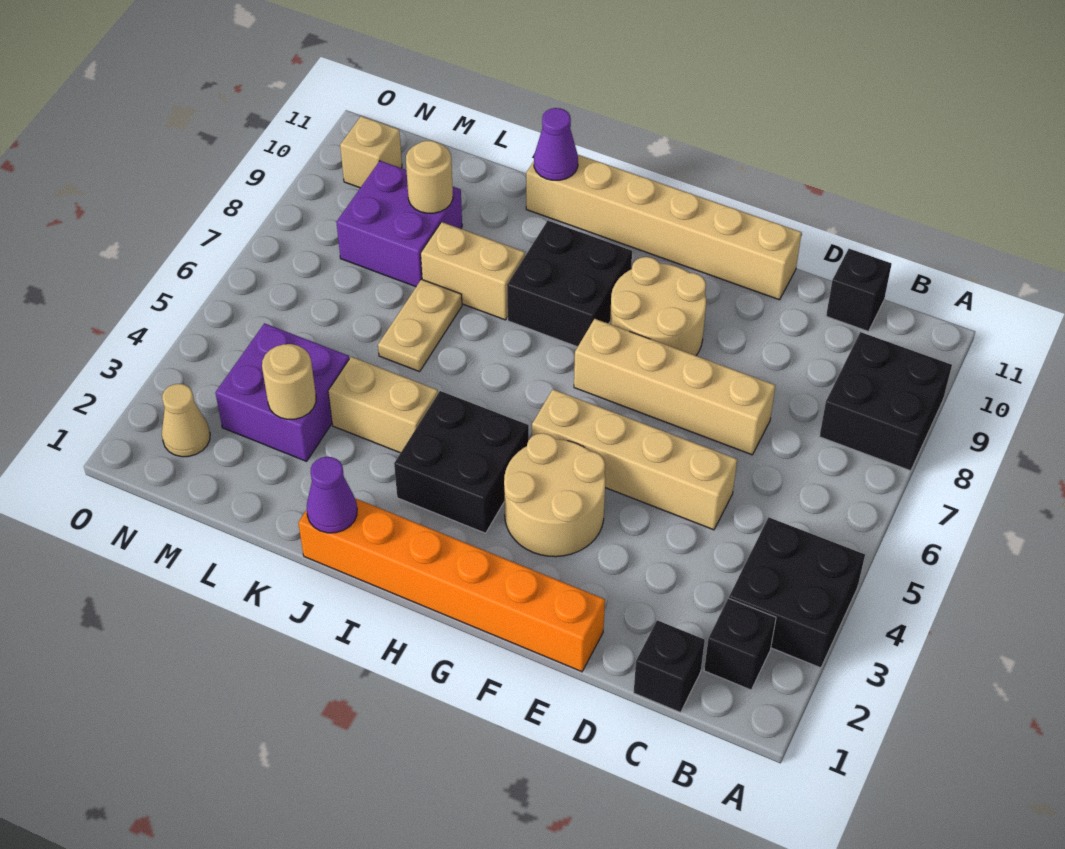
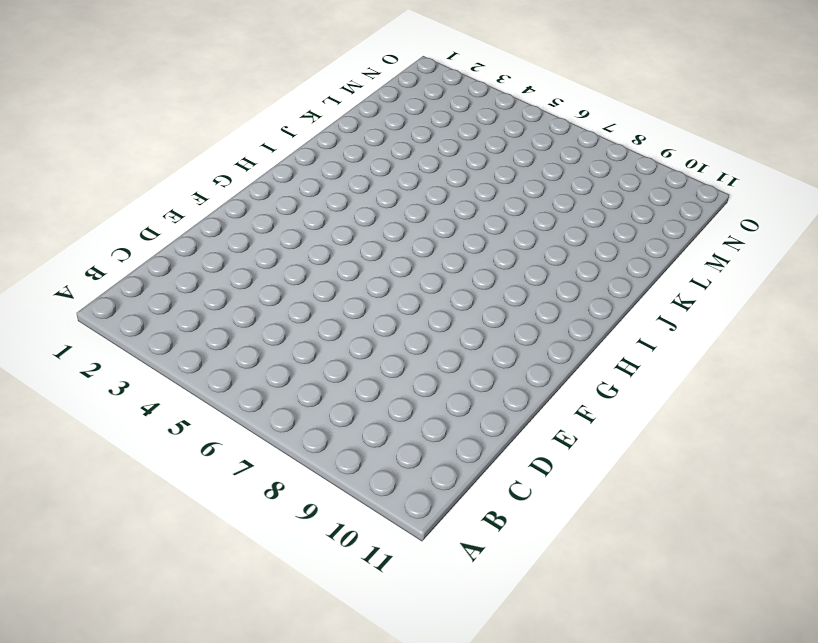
none -> black 2x2 brick [729,517,865,668]
none -> black 2x2 brick [819,332,952,471]
none -> black 1x1 brick [704,598,776,690]

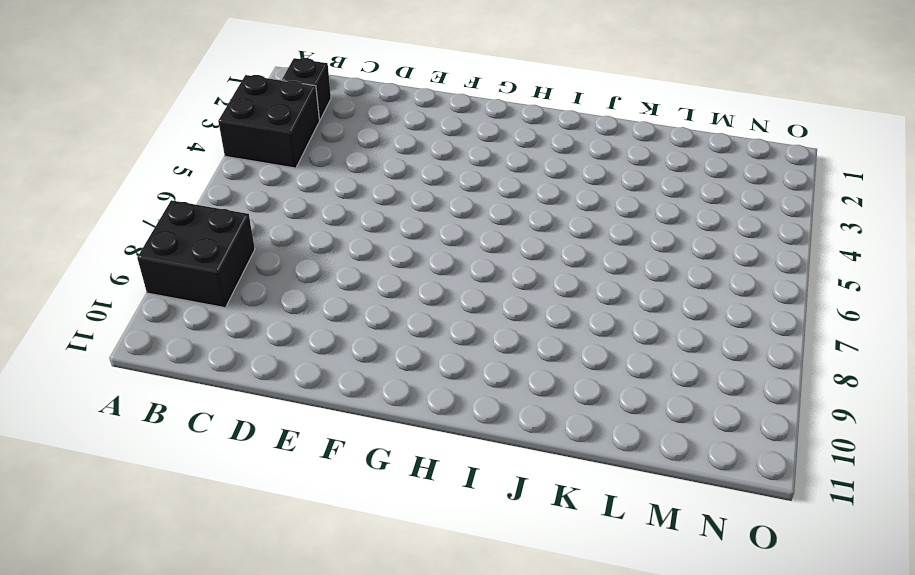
none -> black 1x1 brick [634,620,705,712]
none -> black 1x1 brick [826,249,891,331]
none -> tan 1x4 brick [532,389,737,530]

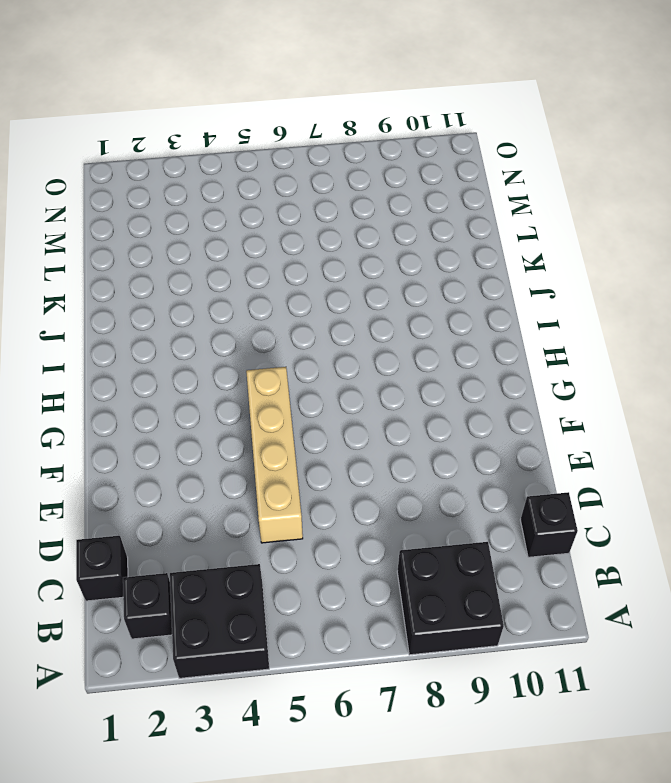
none -> tan 1x4 brick [574,319,775,455]
none -> orange 1x6 brick [298,498,605,672]
none -> tan 1x6 brick [526,155,802,300]

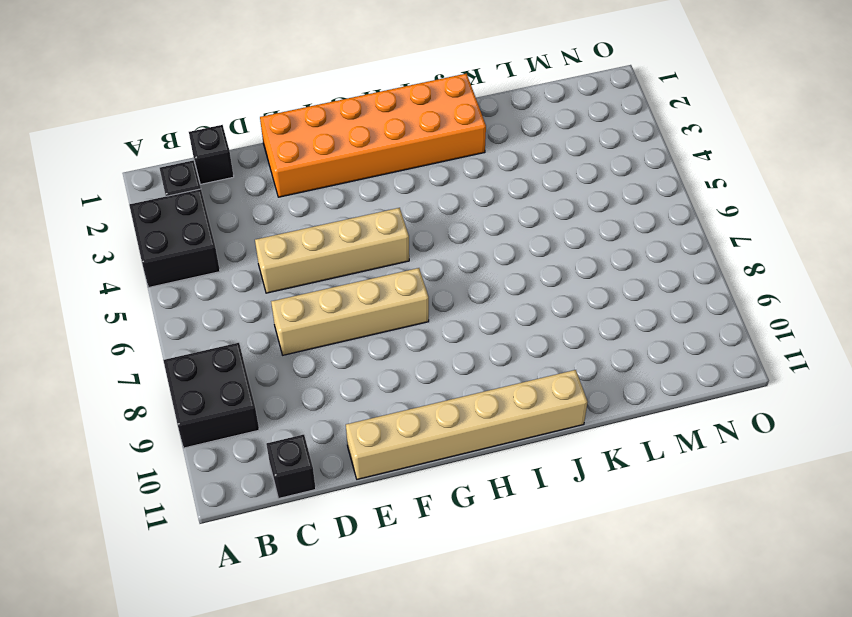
orange 2x6 brick [260,74,486,197] -> orange 1x6 brick [298,498,605,672]
none -> tan 2x2 round brick [504,433,606,557]
none -> tan 2x2 round brick [610,257,706,356]
none -> black 2x2 brick [394,391,529,533]

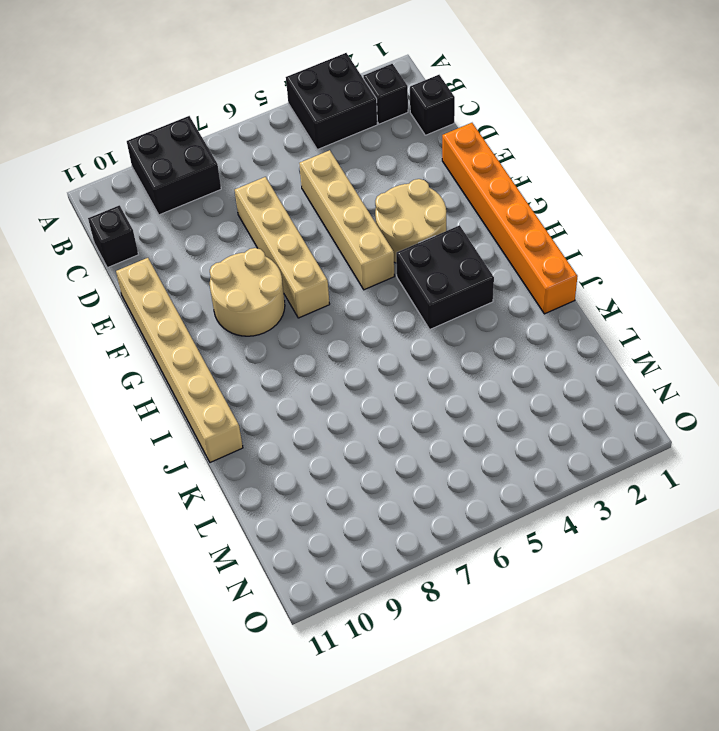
none -> black 2x2 brick [507,221,632,347]
none -> tan 1x2 brick [328,357,438,453]
none -> tan 1x2 brick [421,222,525,320]

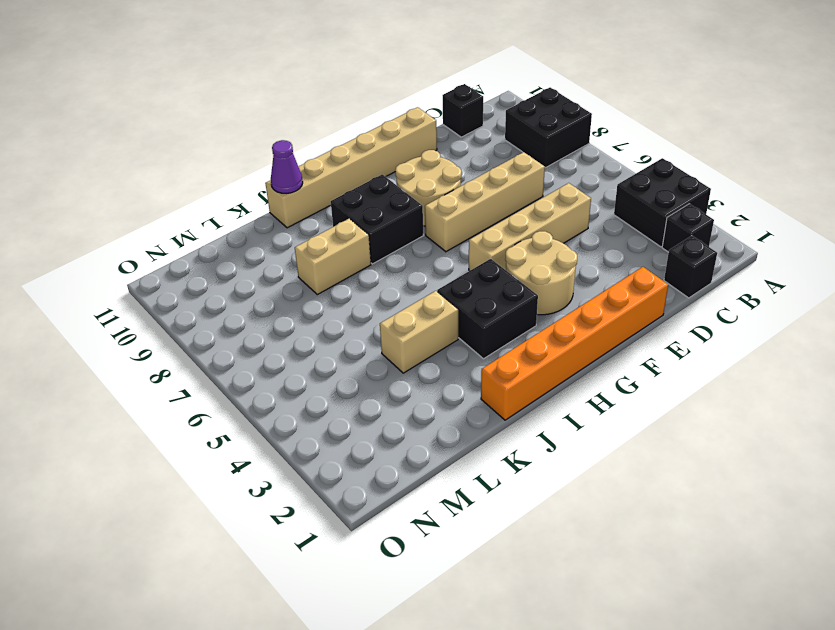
none -> tan 1x2 plate [378,279,462,372]
none -> purple 2x2 brick [215,323,349,461]
none -> purple 2x2 brick [336,161,462,287]

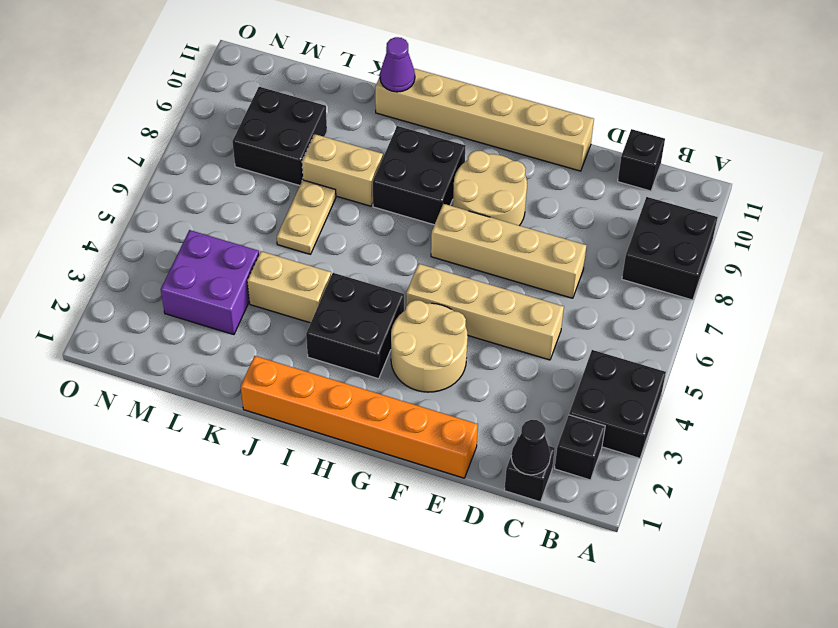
black 1x1 cone [511,420,550,475] -> none
black 2x2 brick [232,87,327,186] -> purple 2x2 brick [336,161,462,287]
none -> tan 1x1 cone [162,384,210,457]
none -> tan 1x1 brick [340,116,402,188]
none -> purple 1x1 cone [307,457,357,533]

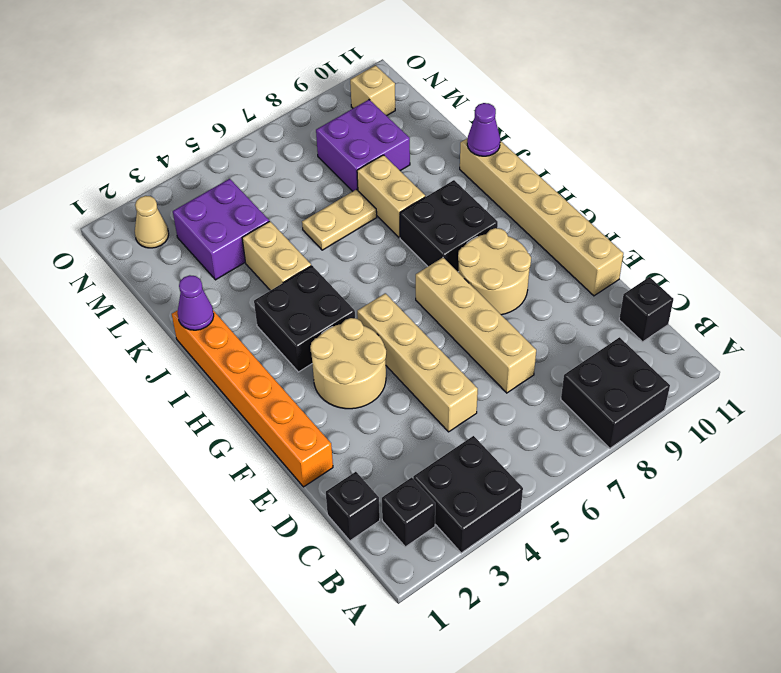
none -> tan 1x1 round brick [262,344,316,419]
none -> tan 1x1 round brick [406,141,453,213]

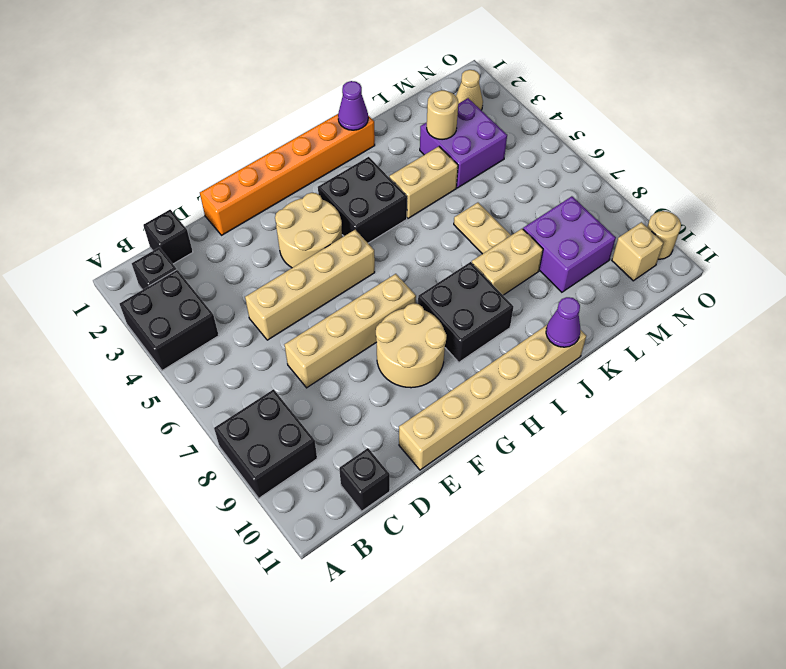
tan 1x1 round brick [647,211,681,259] -> tan 1x1 round brick moved to [406,141,453,213]

